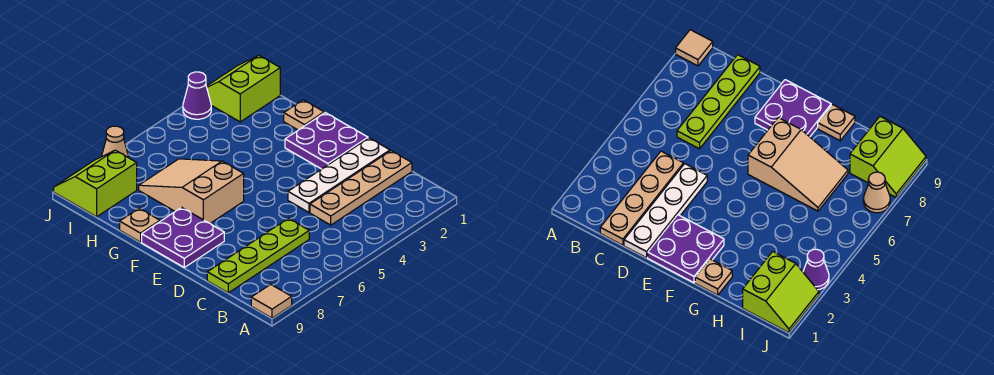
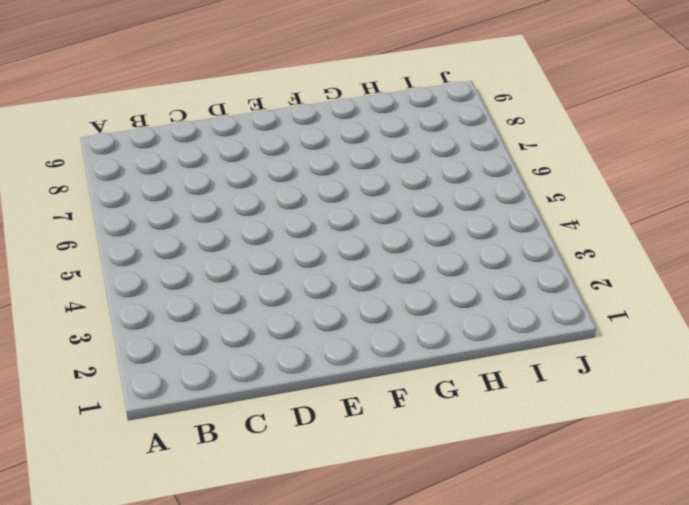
none -> tan 1x1 tile [251,284,292,318]
none -> tan 1x4 plate [310,151,412,225]
none -> lime 1x4 plate [207,218,309,293]

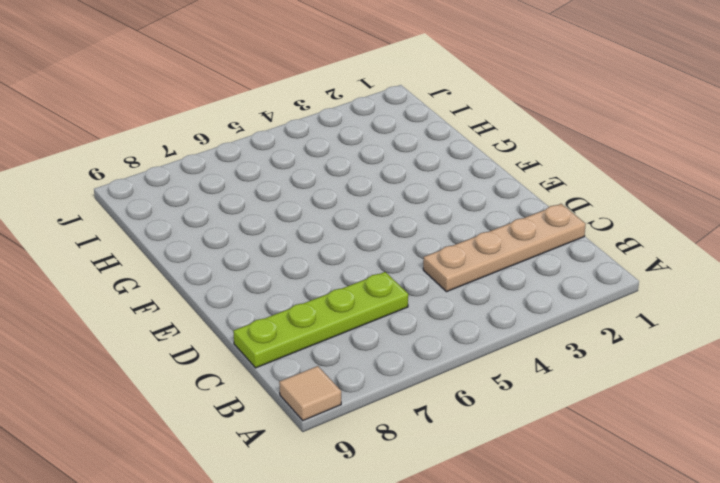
none -> white 1x4 plate [288,138,390,212]
none -> purple 2x2 plate [285,113,368,169]
none -> purple 2x2 plate [142,207,224,267]

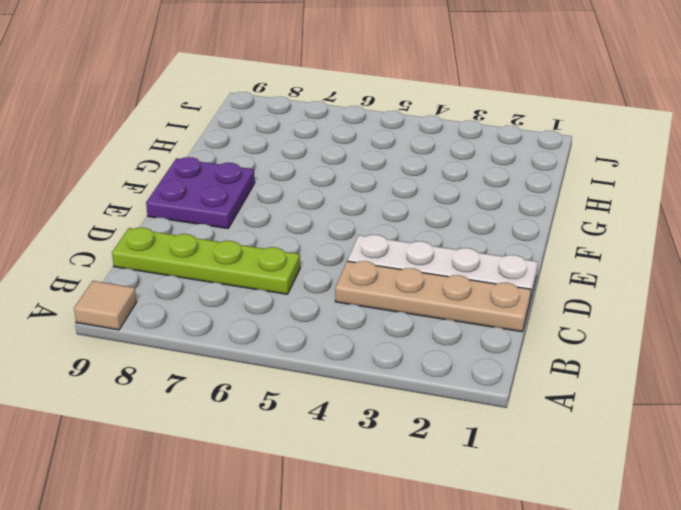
none -> purple 2x2 plate [285,113,368,169]
none -> tan 2x3 slope [139,159,244,223]
none -> tan 1x1 plate [284,100,324,130]

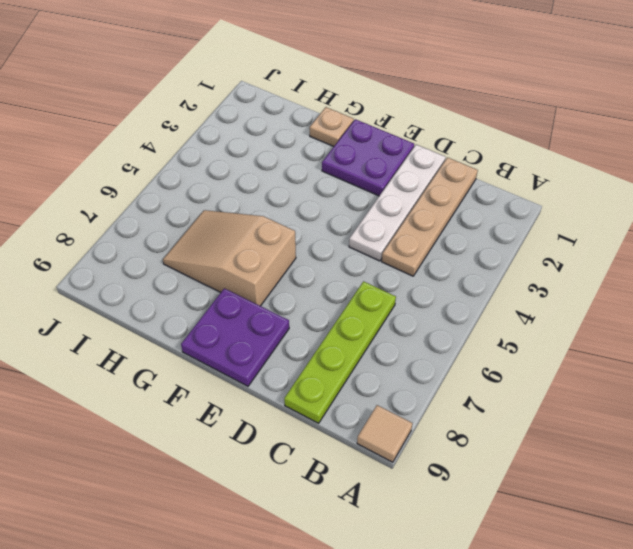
none -> tan 1x1 plate [120,208,160,242]
none -> lime 2x2 slope [206,55,280,122]
none -> lime 2x2 slope [54,150,137,217]

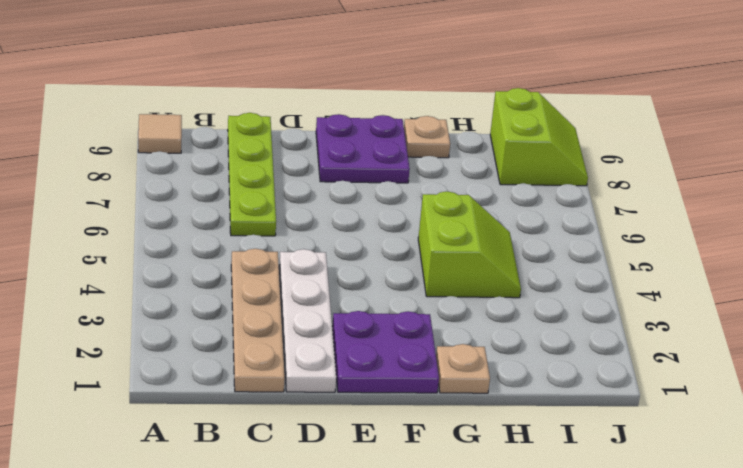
lime 2x2 slope [418,191,521,298] -> lime 2x2 slope moved to [206,55,280,122]
none -> tan 2x3 slope [139,159,244,223]
none -> purple 1x1 cone [183,72,211,119]
none -> tan 1x1 cone [102,126,129,158]

